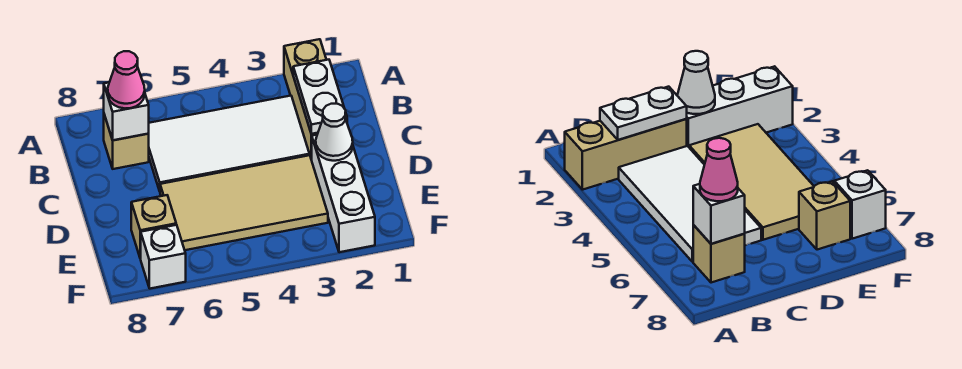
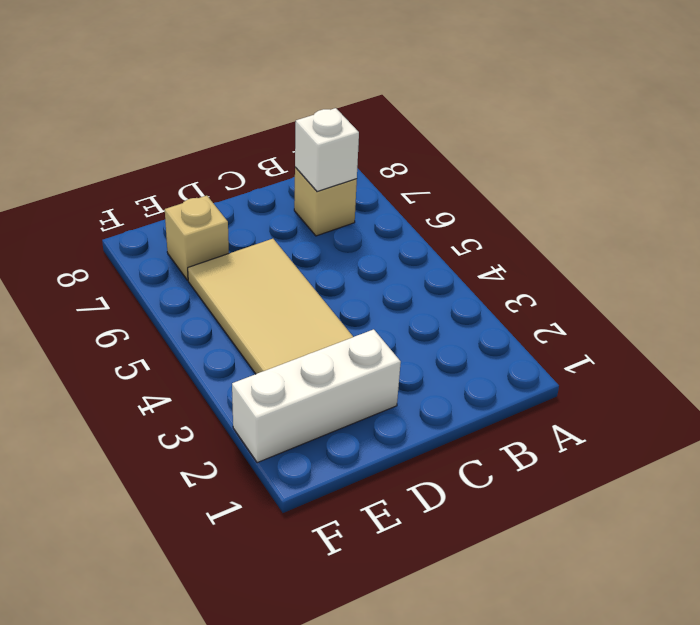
none -> tan 1x3 brick [284,39,326,160]
none -> white 2x4 tile [149,96,309,191]

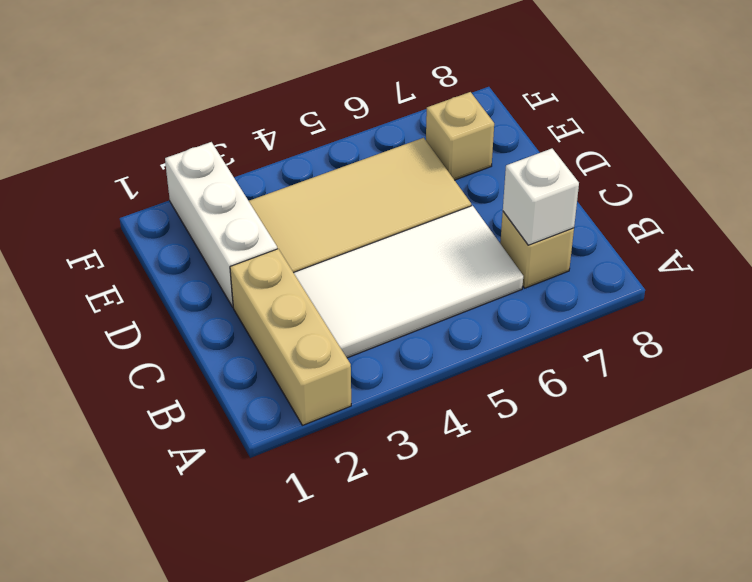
none -> white 1x1 brick [140,225,186,289]
none -> white 1x2 plate [293,60,347,134]

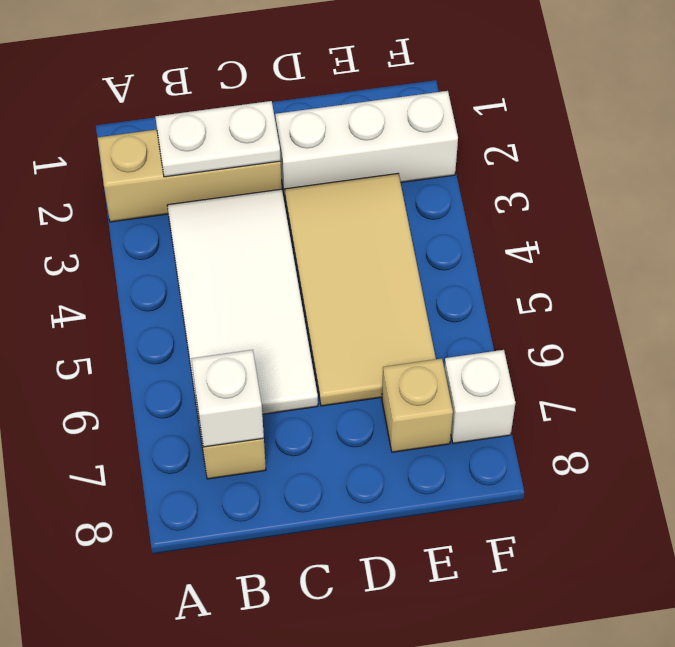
none -> white 1x1 cone [316,104,353,161]
none -> pink 1x1 cone [108,51,145,108]

